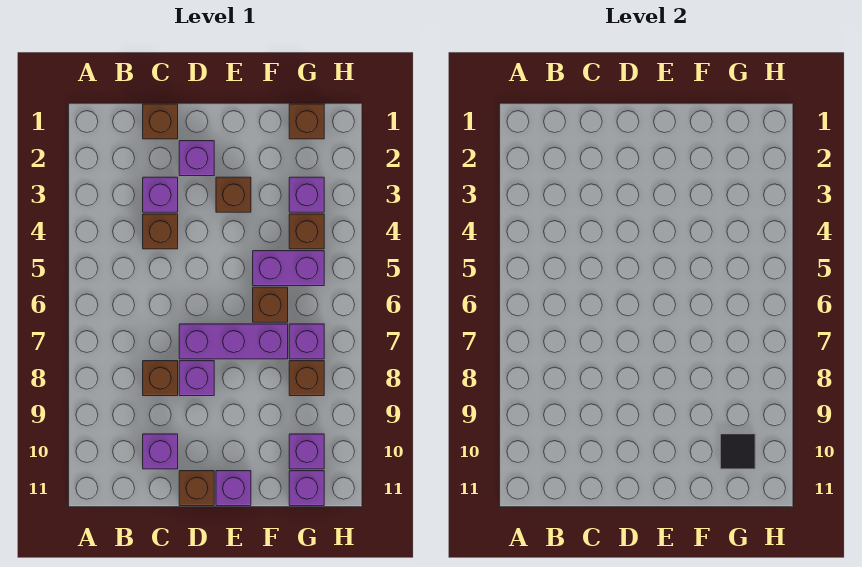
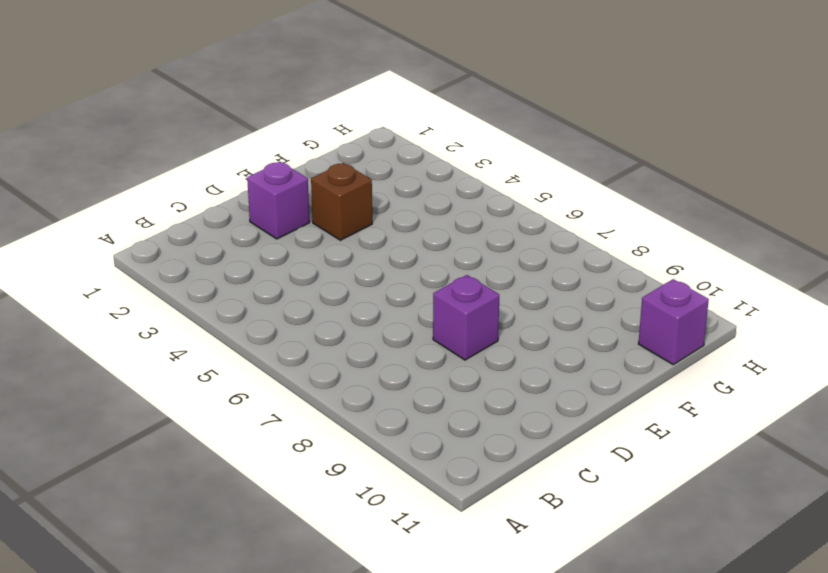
none -> brown 1x1 brick [143,104,178,139]
none -> purple 1x1 brick [143,177,178,212]
none -> brown 1x1 brick [143,214,178,249]

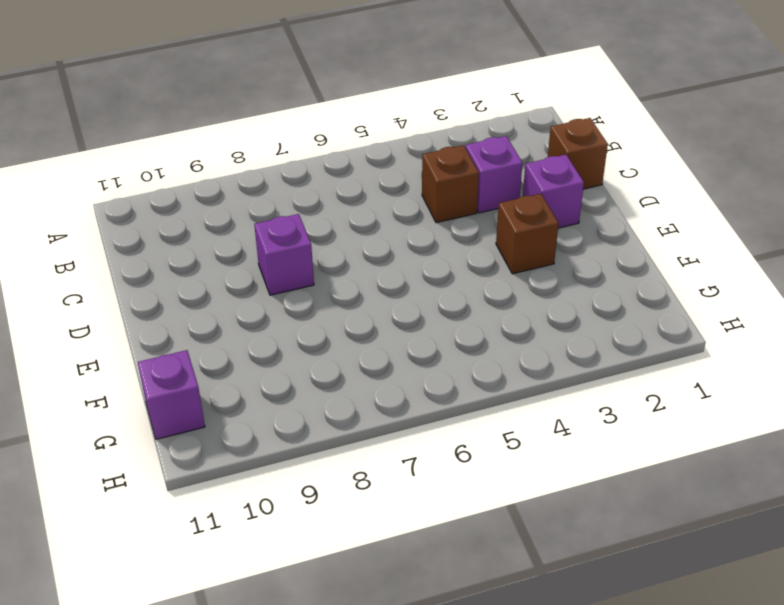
none -> brown 1x1 brick [143,361,178,396]
none -> purple 1x1 brick [143,434,178,469]
none -> purple 1x3 brick [179,324,288,359]

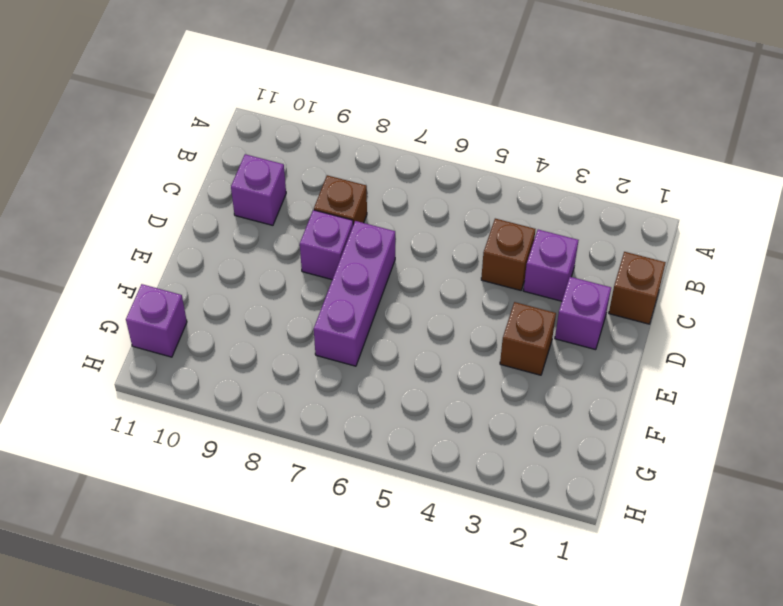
none -> brown 1x1 brick [179,471,214,506]
none -> purple 1x1 brick [216,471,251,506]
none -> purple 1x2 brick [253,251,324,286]

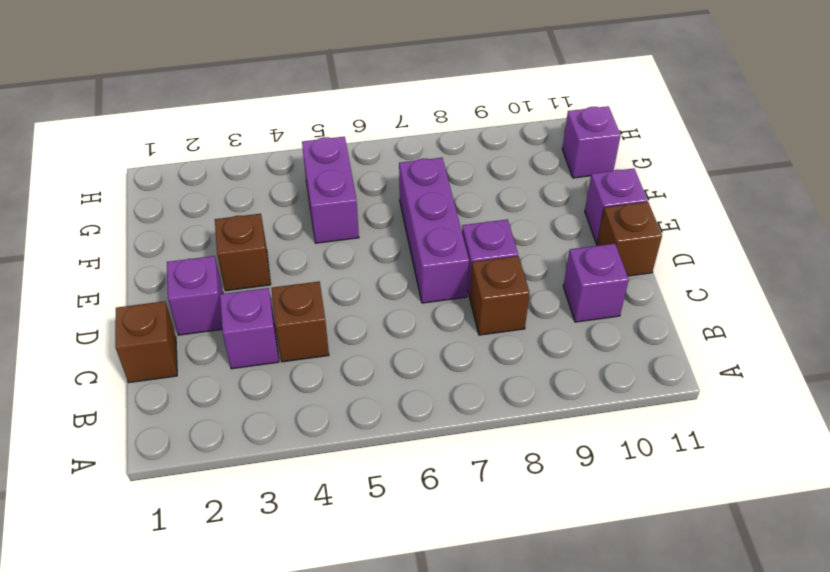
none -> brown 1x1 brick [253,287,288,322]
none -> brown 1x1 brick [289,104,324,139]
none -> purple 1x1 brick [289,177,324,212]

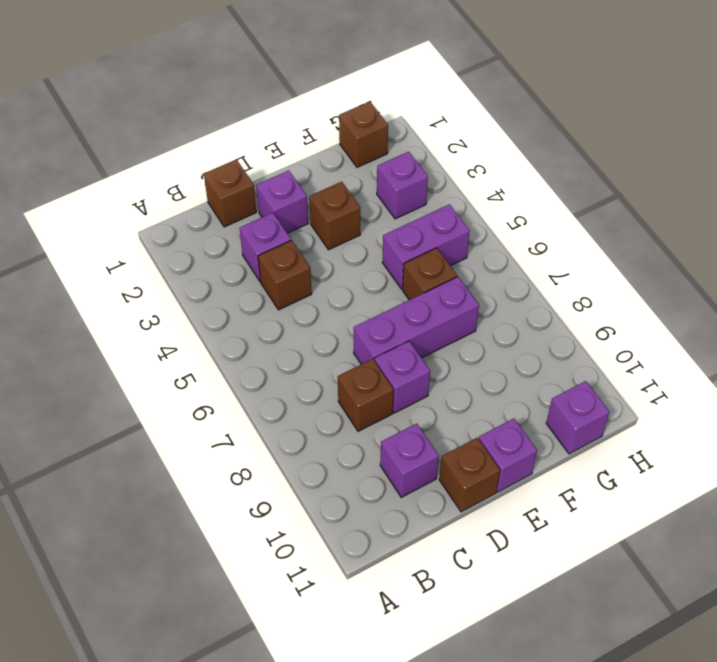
none -> brown 1x1 brick [289,214,324,249]
none -> purple 1x1 brick [289,324,324,359]
none -> brown 1x1 brick [289,361,324,396]

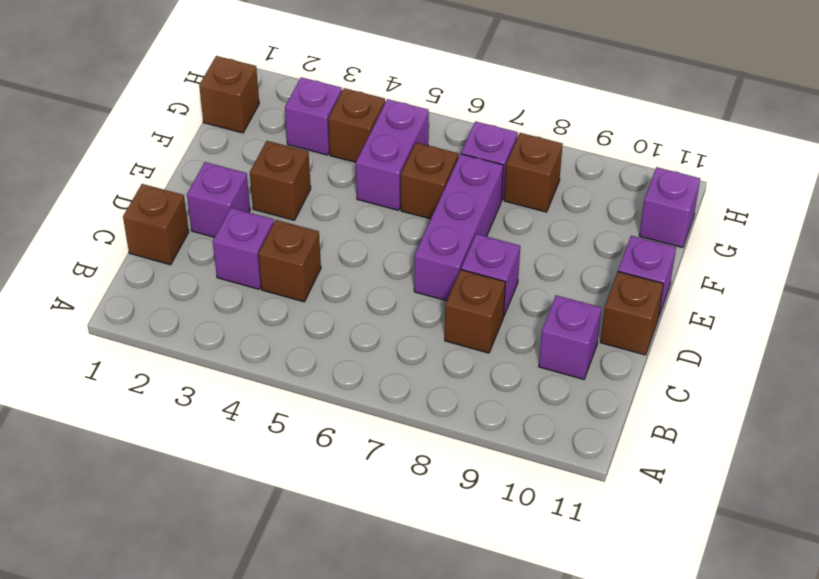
none -> purple 1x1 brick [289,434,324,469]
none -> black 1x1 tile [720,434,755,469]

